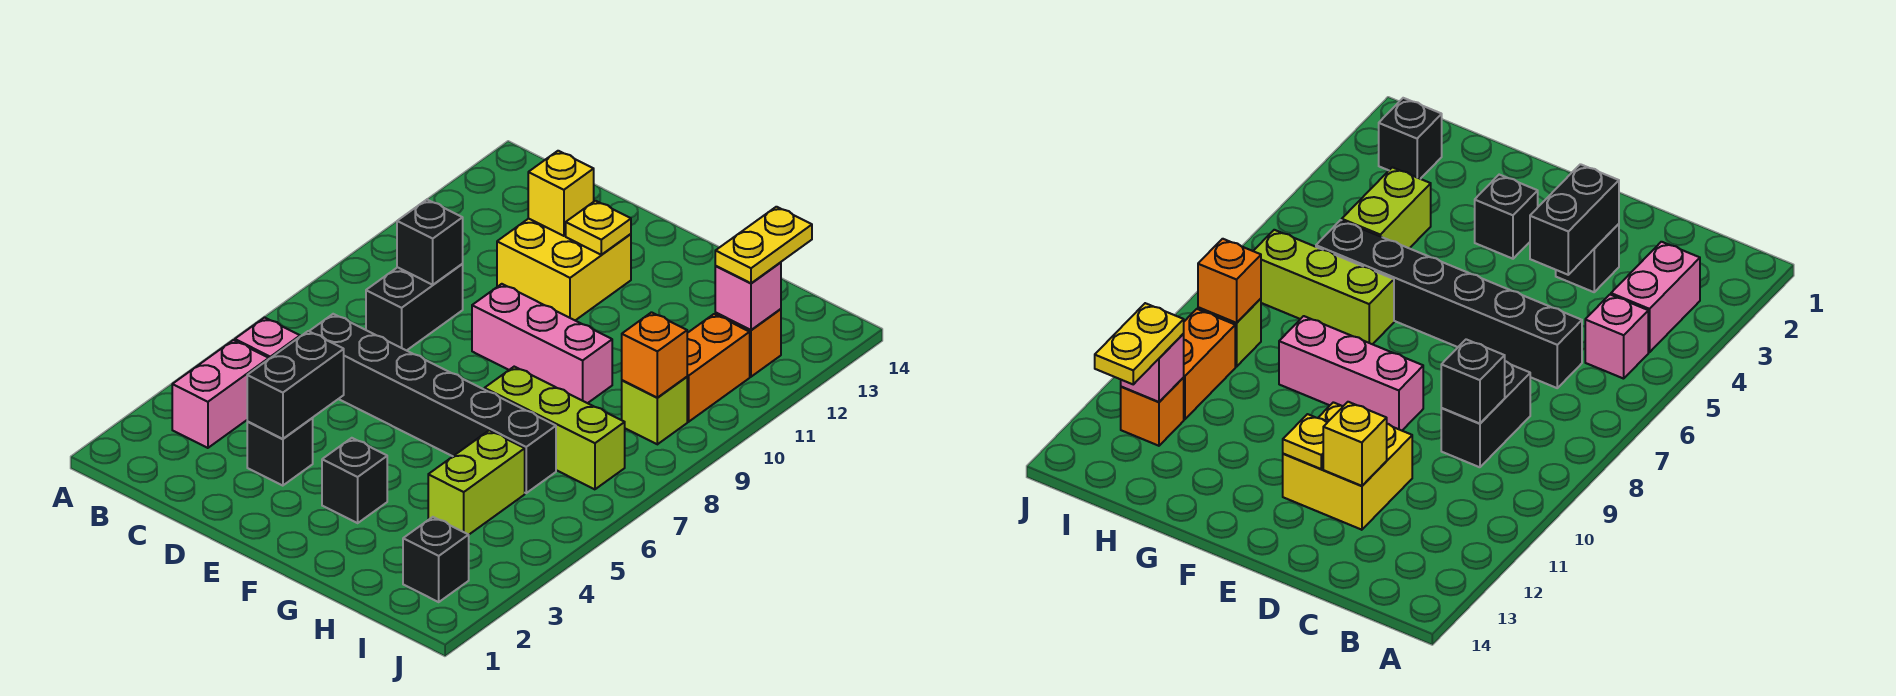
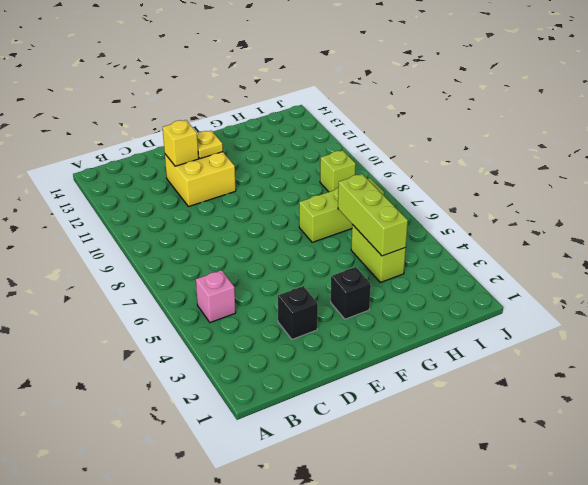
lime 1x3 brick [338,174,408,256] -> none
none -> pink 1x2 brick [172,340,269,448]
none -> black 1x6 brick [309,314,556,493]
none -> black 1x2 brick [366,264,463,351]

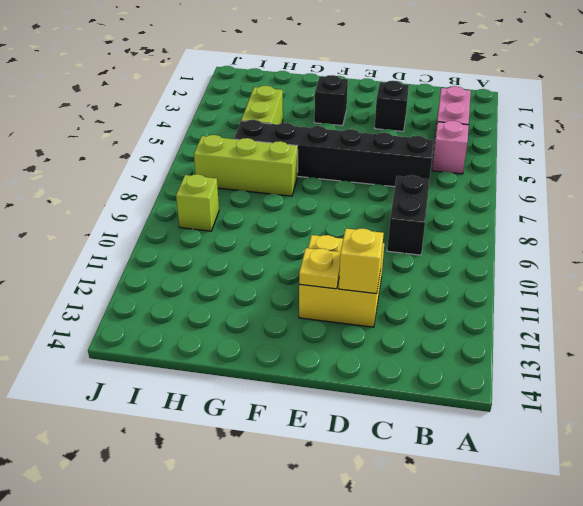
none -> pink 1x3 brick [472,284,612,403]
none -> black 1x1 brick [403,517,469,602]
none -> orange 1x2 brick [687,314,750,422]

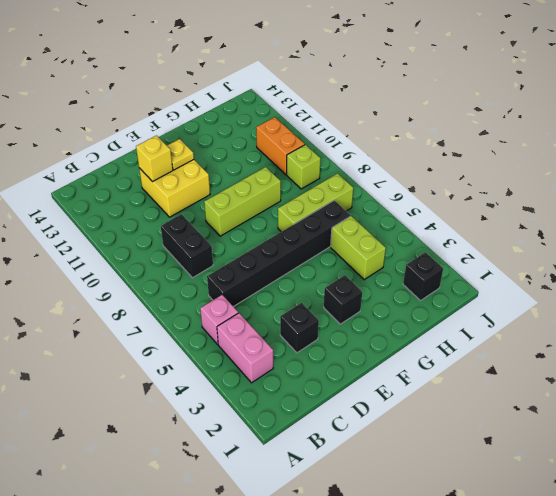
lime 1x3 brick [204,167,281,236] -> pink 1x3 brick [472,284,612,403]
none -> orange 1x1 brick [715,309,781,377]
none -> black 1x1 brick [397,200,463,285]
none -> black 1x2 brick [247,331,344,439]

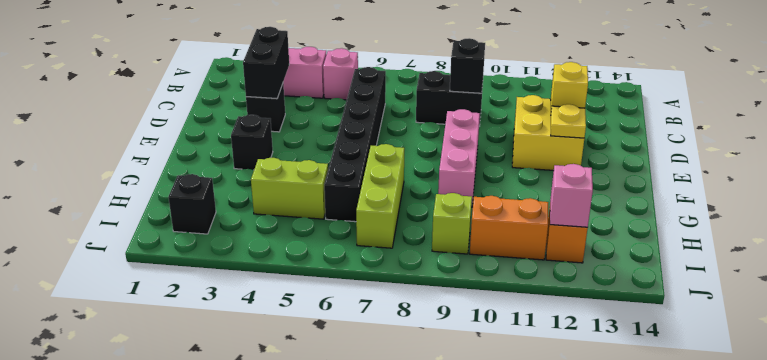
black 1x2 brick [243,27,289,99] -> black 1x2 brick turned to [247,331,344,439]
none -> orange 1x1 brick [622,312,687,398]
none -> yellow 1x2 plate [715,207,812,283]

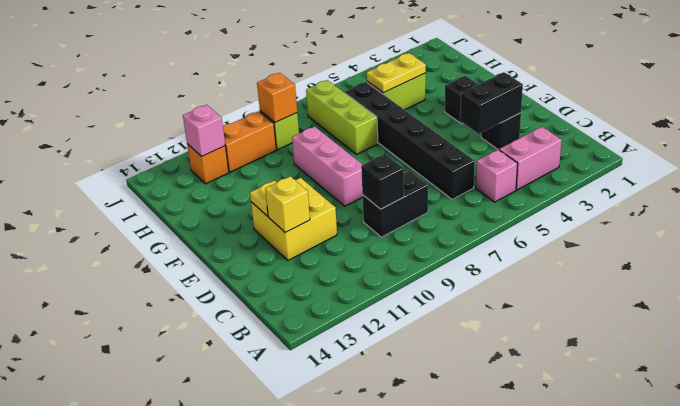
yellow 1x2 plate [367,53,426,93] -> yellow 1x2 plate moved to [715,207,812,283]
none -> black 1x1 brick [403,517,469,602]

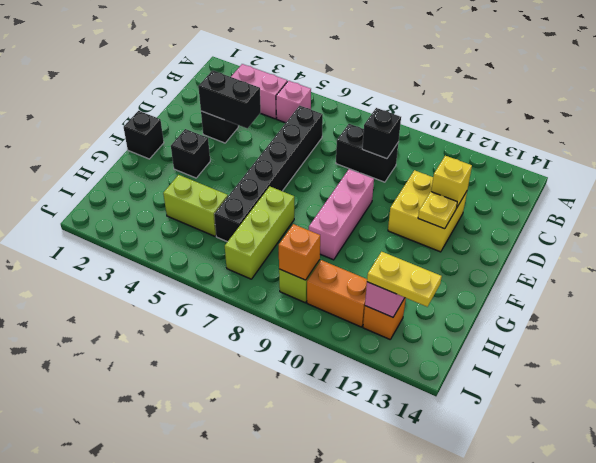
black 1x1 brick [124,111,164,159] -> black 1x1 brick moved to [403,517,469,602]

